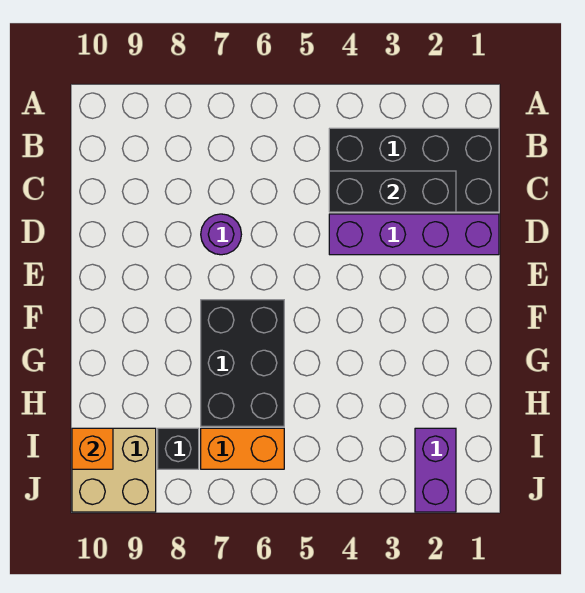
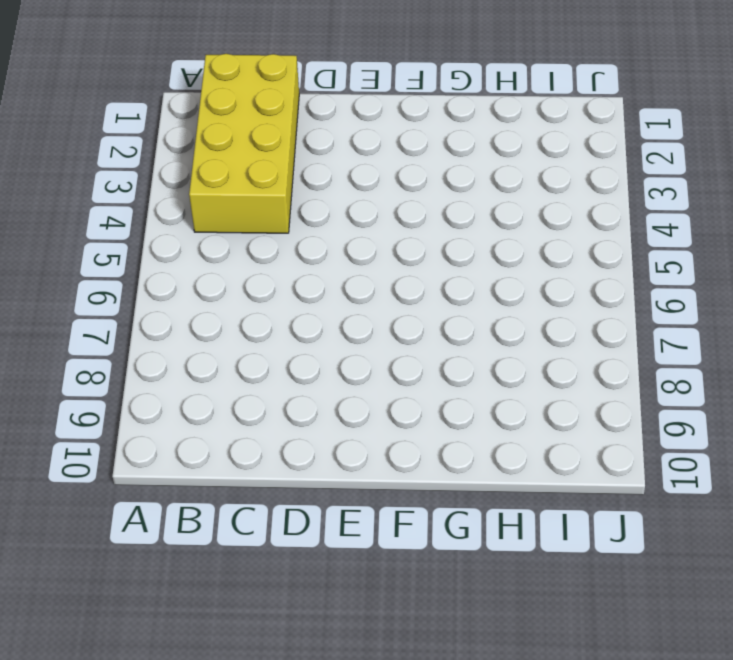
yellow 2x4 brick [189,54,299,233] -> black 2x4 brick [329,128,499,212]
none -> purple 1x4 brick [329,214,499,255]
none -> purple 1x1 round brick [201,214,241,255]

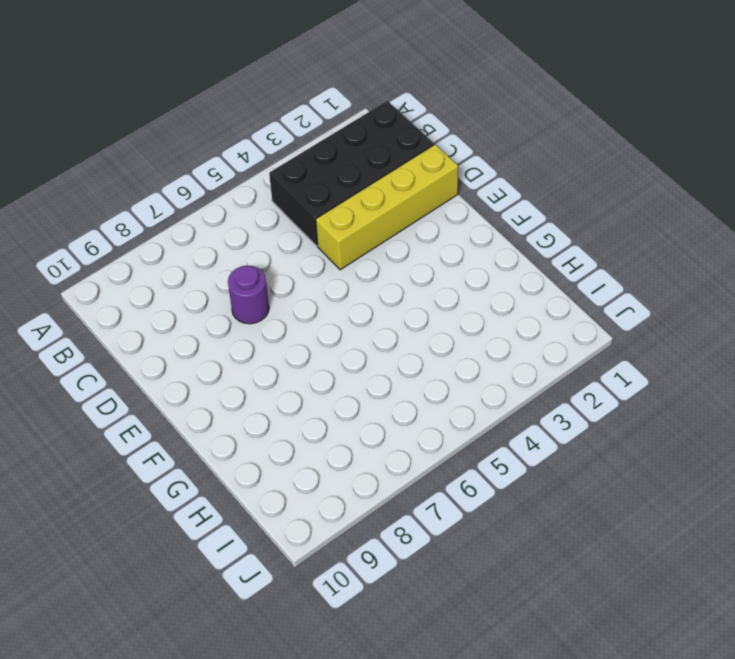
yellow 1x4 brick [316,145,458,270] -> purple 1x4 brick [329,214,499,255]
none -> black 2x3 brick [201,300,284,426]
none -> purple 1x2 brick [415,428,456,512]

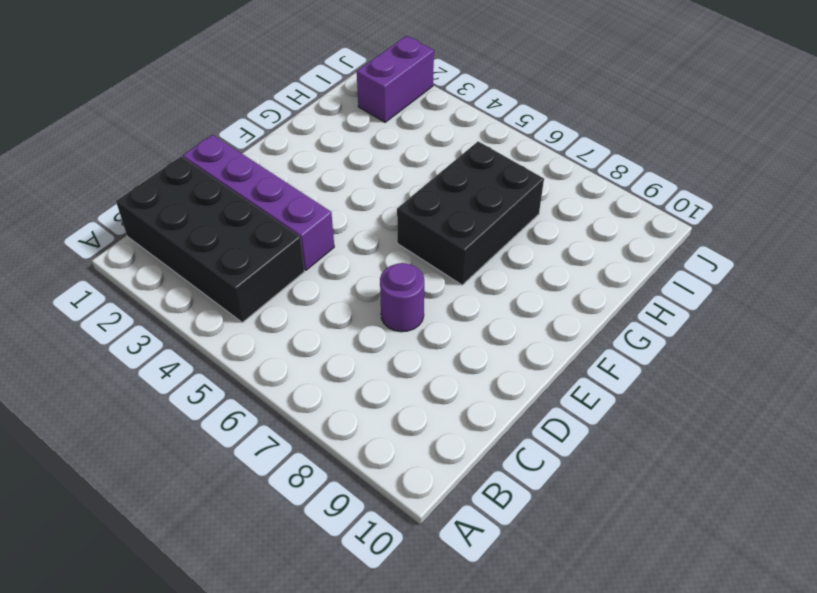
none -> orange 1x2 brick [201,428,284,469]
none -> black 1x1 brick [158,428,199,469]

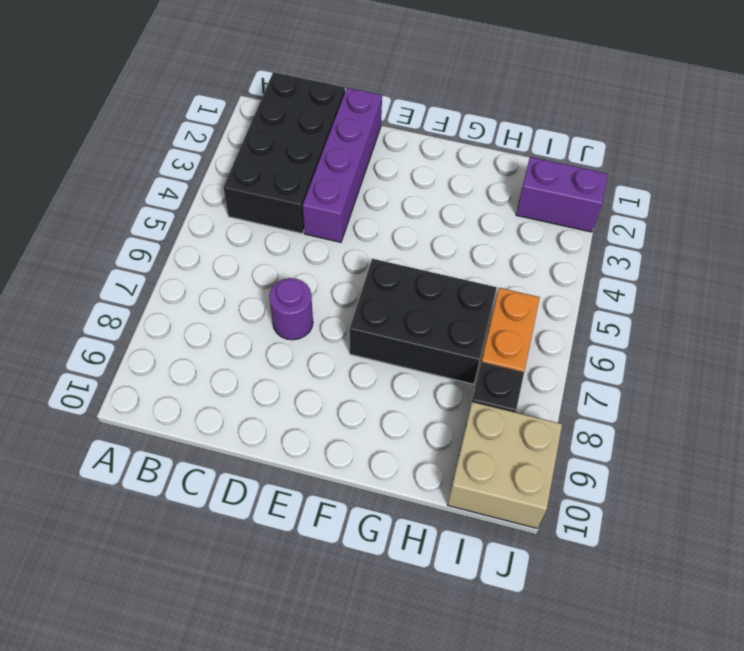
none -> black 1x3 brick [329,171,456,212]
none -> orange 1x1 brick [72,428,113,469]

